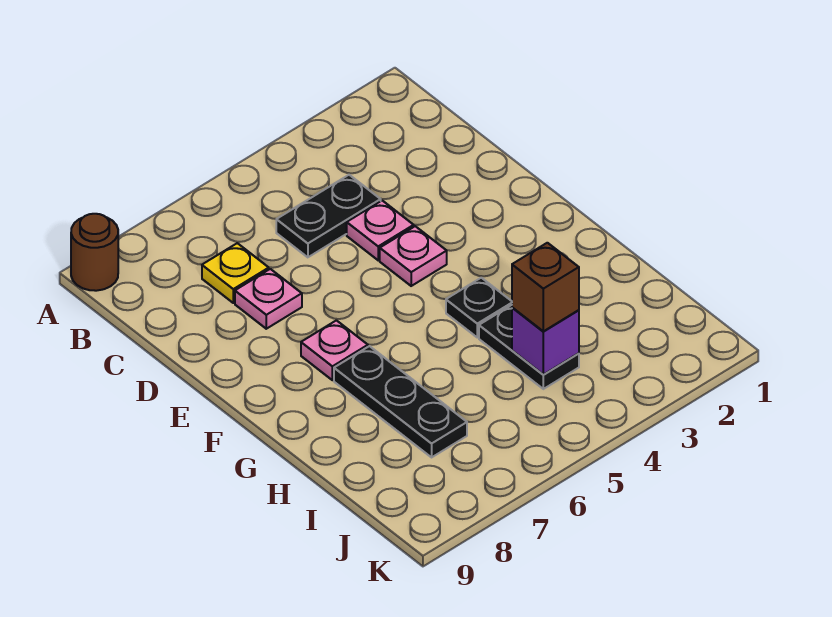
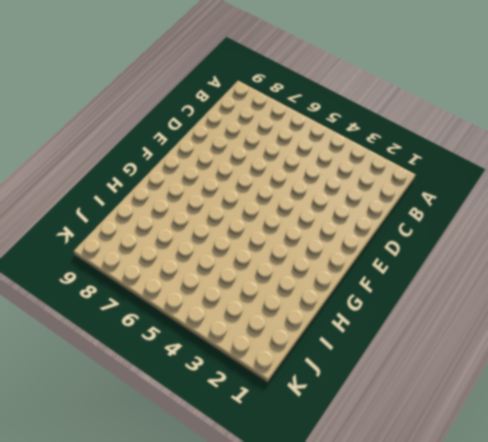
none -> brown 1x1 round brick [71,214,118,291]
none -> black 1x2 plate [276,175,381,257]
none -> yellow 1x1 plate [202,243,269,303]

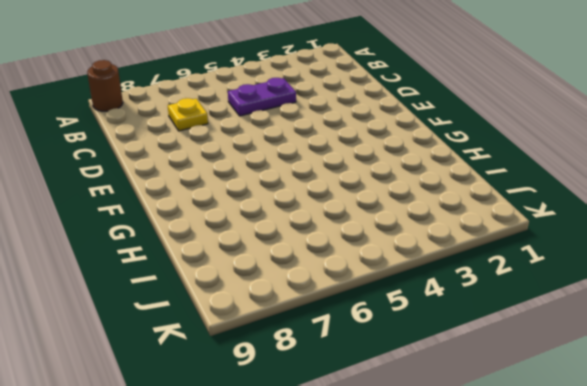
purple 1x2 plate [228,78,296,116] -> black 1x2 plate [276,175,381,257]
none -> pink 1x1 plate [347,201,414,260]
none -> pink 1x1 plate [235,269,302,329]
none -> pink 1x1 plate [380,226,447,286]

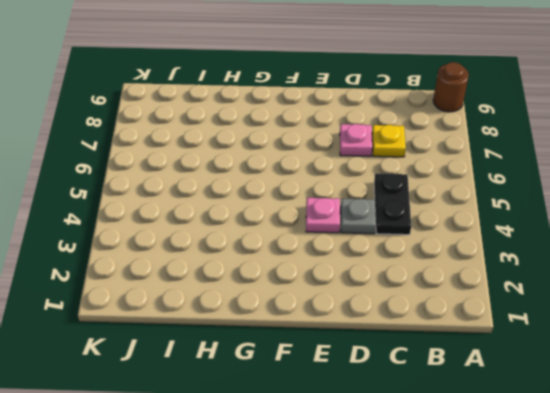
grey 1x1 plate [341,199,376,234] -> pink 1x1 plate [347,201,414,260]
none -> pink 1x1 plate [301,320,368,380]
none -> black 1x1 plate [446,278,512,337]
none -> black 1x3 plate [334,346,467,457]

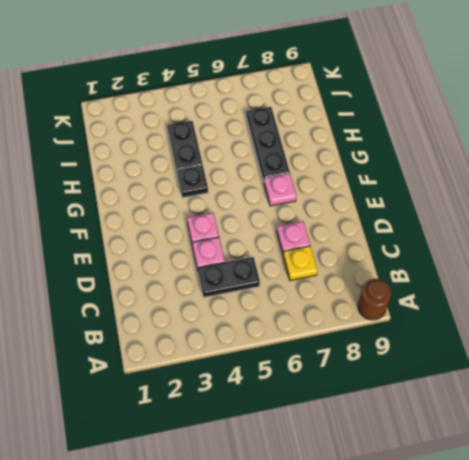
none -> purple 1x1 brick [512,308,579,375]
none -> brown 1x1 brick [512,243,579,331]

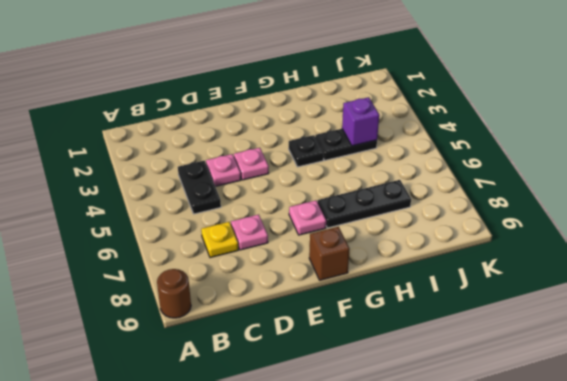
brown 1x1 brick [309,227,350,280] -> brown 1x1 brick moved to [512,243,579,331]

